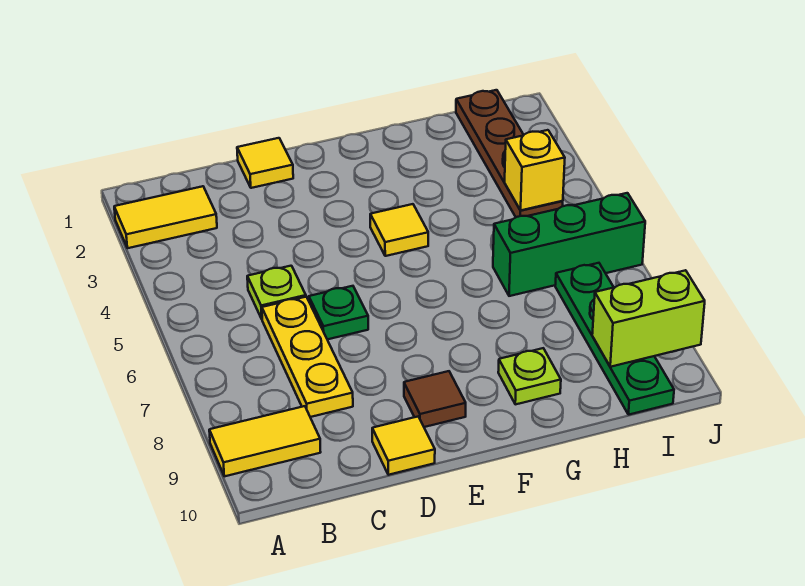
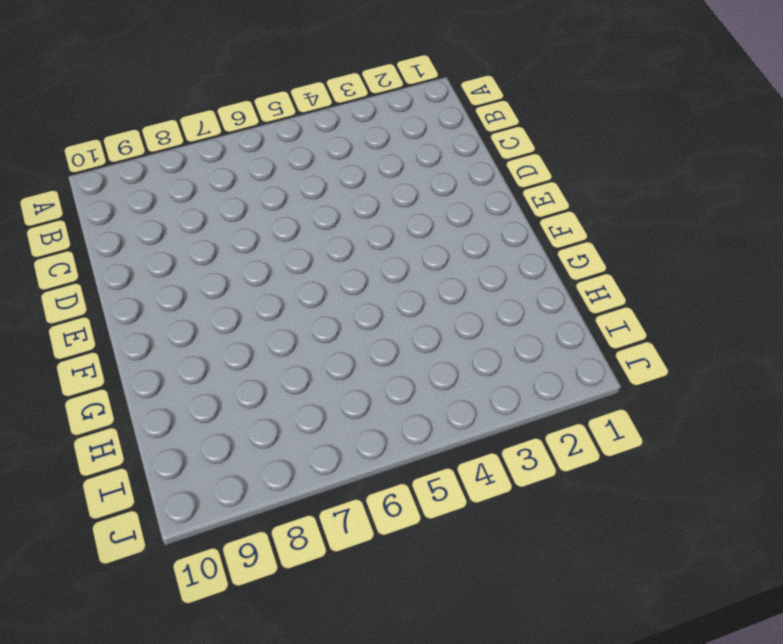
none -> yellow 1x2 tile [114,186,217,248]
none -> yellow 1x2 tile [209,406,321,476]
none -> lime 1x1 plate [247,266,306,319]

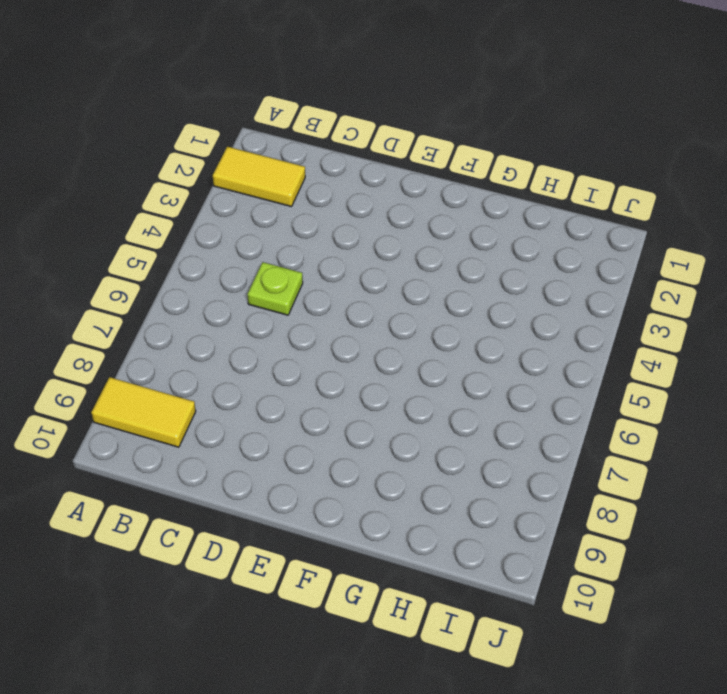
none -> yellow 1x3 plate [262,297,353,417]
none -> yellow 1x1 tile [237,138,293,188]
none -> green 1x1 plate [309,286,368,339]

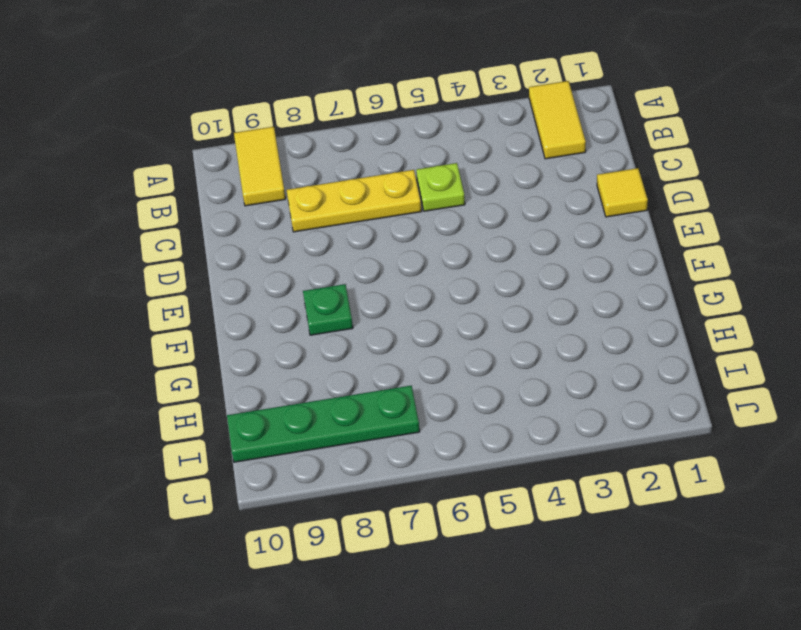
green 1x1 plate [303,284,353,335] -> green 1x1 plate moved to [309,286,368,339]
none -> yellow 1x1 tile [372,417,435,475]
none -> brown 1x1 tile [404,371,466,427]
none -> yellow 1x1 tile [370,204,428,256]

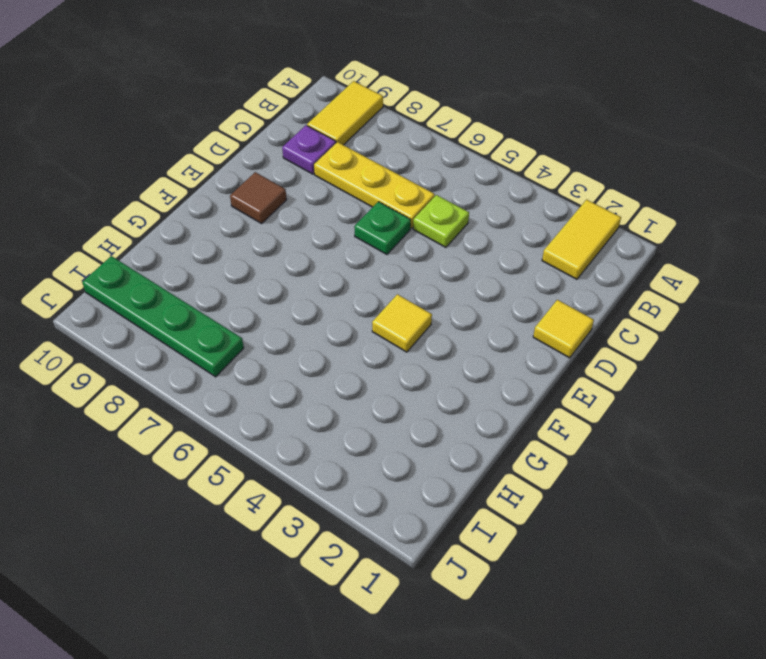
purple 1x1 plate [282,125,336,174] -> none
none -> yellow 1x1 tile [372,417,435,475]
none -> lime 1x1 plate [498,348,561,404]
none -> green 1x3 brick [493,193,645,296]

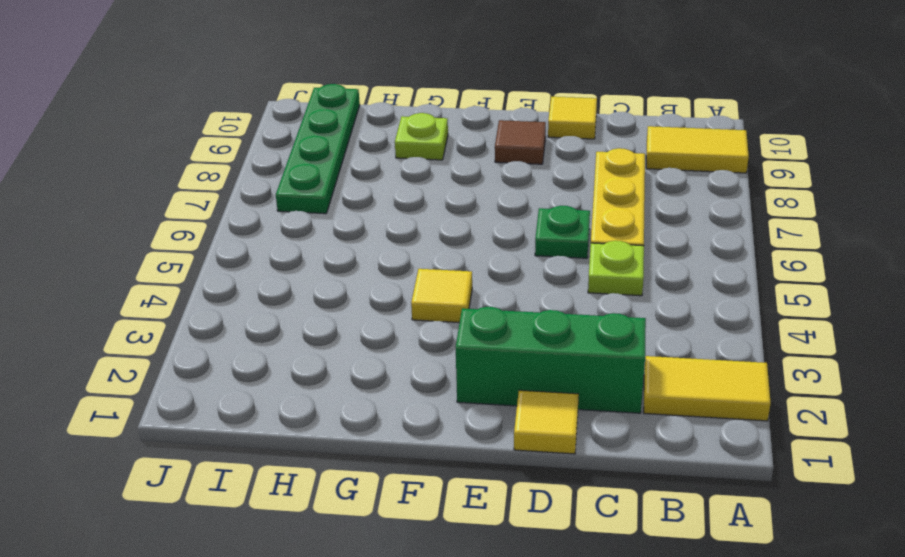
green 1x3 brick [456,307,646,413] -> green 1x3 brick moved to [493,193,645,296]
none -> brown 1x4 plate [456,90,563,217]
none -> yellow 1x1 brick [505,130,565,210]
none -> lime 1x2 brick [592,270,705,367]

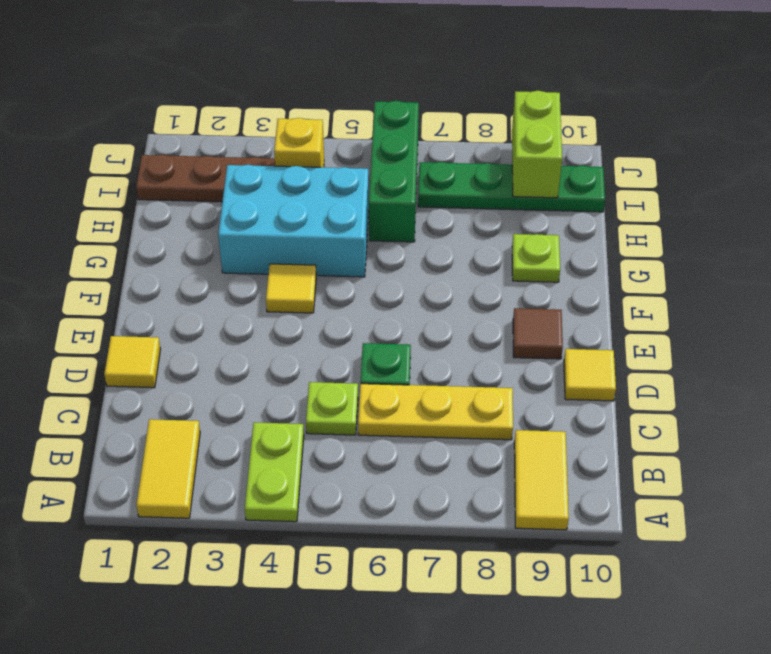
lime 1x2 plate [245,422,304,522] -> none
cyan 2x3 brick [218,165,369,277] -> none

